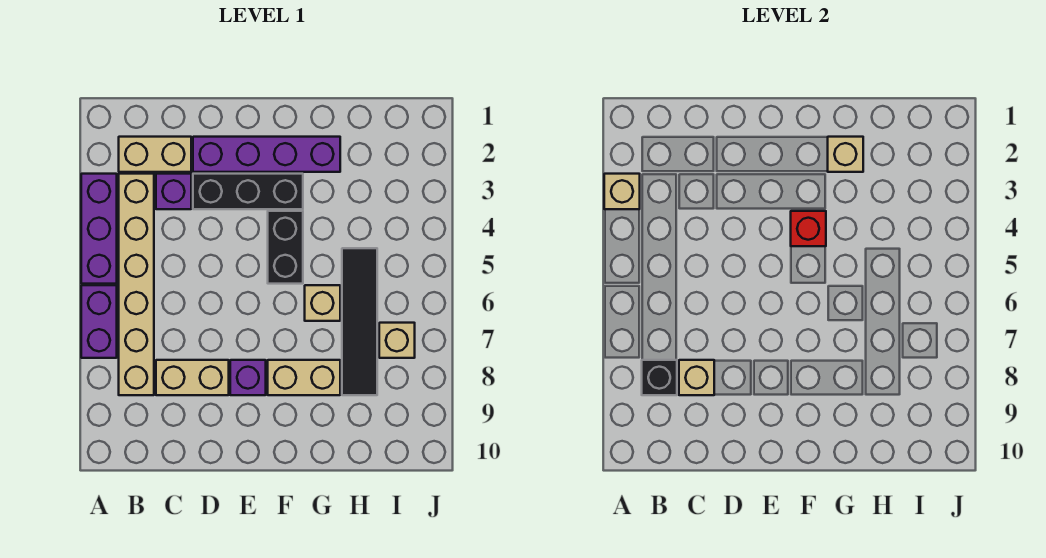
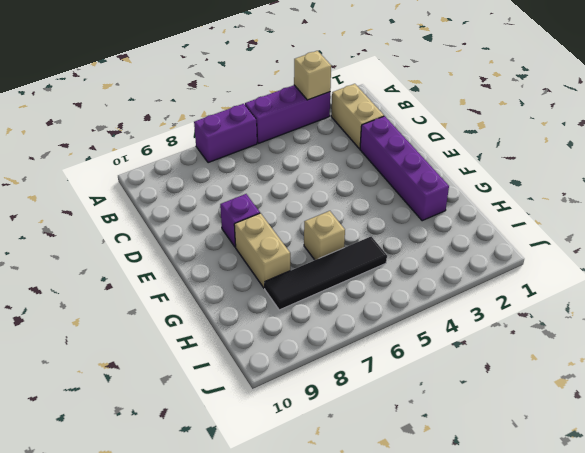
none -> tan 1x6 brick [119,174,154,395]
none -> purple 1x1 brick [156,174,191,209]
none -> tan 1x2 brick [156,360,229,395]

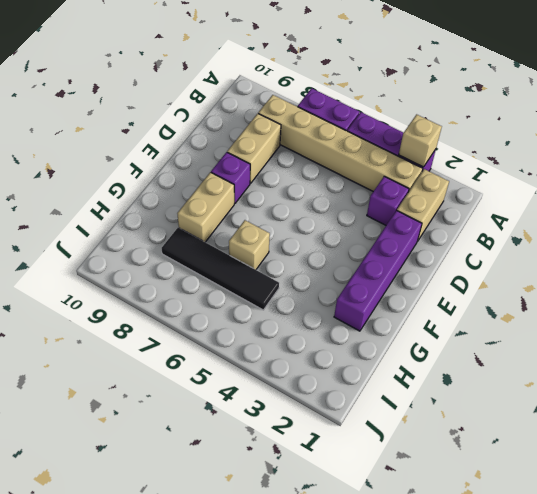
none -> black 1x3 brick [193,174,303,209]
none -> black 1x2 brick [268,211,303,284]
none -> tan 1x1 brick [379,323,415,358]

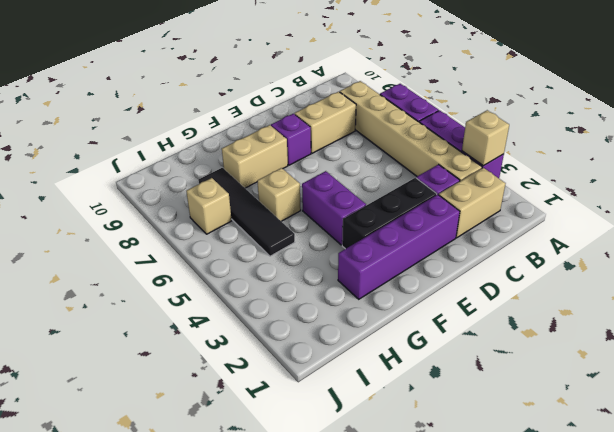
purple 1x2 brick [302,171,366,245] -> black 1x2 brick [268,211,303,284]
none -> black 1x1 brick [642,360,677,395]
none -> tan 1x1 brick [679,360,714,395]
none -> red 1x1 brick [791,211,826,246]

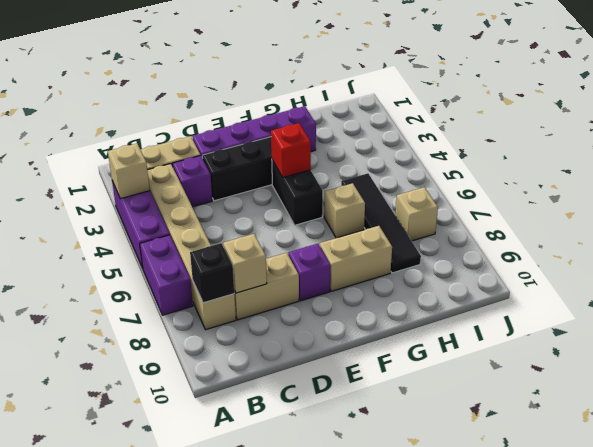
none -> tan 1x1 brick [828,137,863,172]

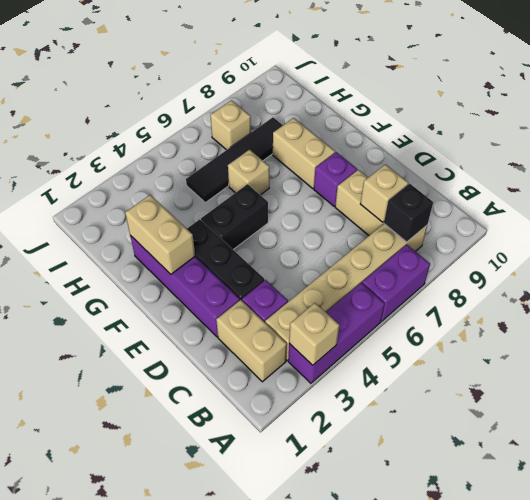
tan 1x2 brick [125,195,195,274] -> tan 1x1 brick [828,137,863,172]
none -> red 1x1 brick [791,211,826,246]

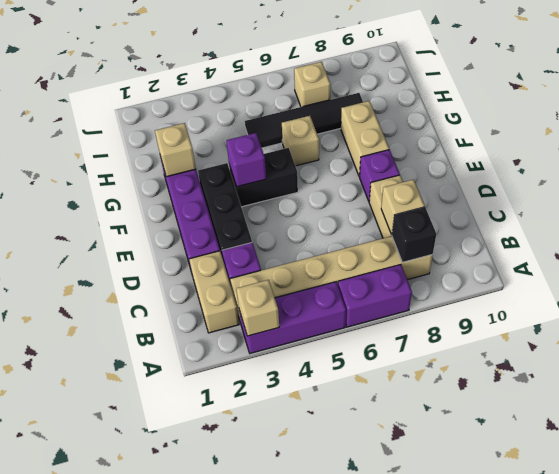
purple 1x1 brick [226,133,266,187] -> red 1x1 brick [791,211,826,246]

